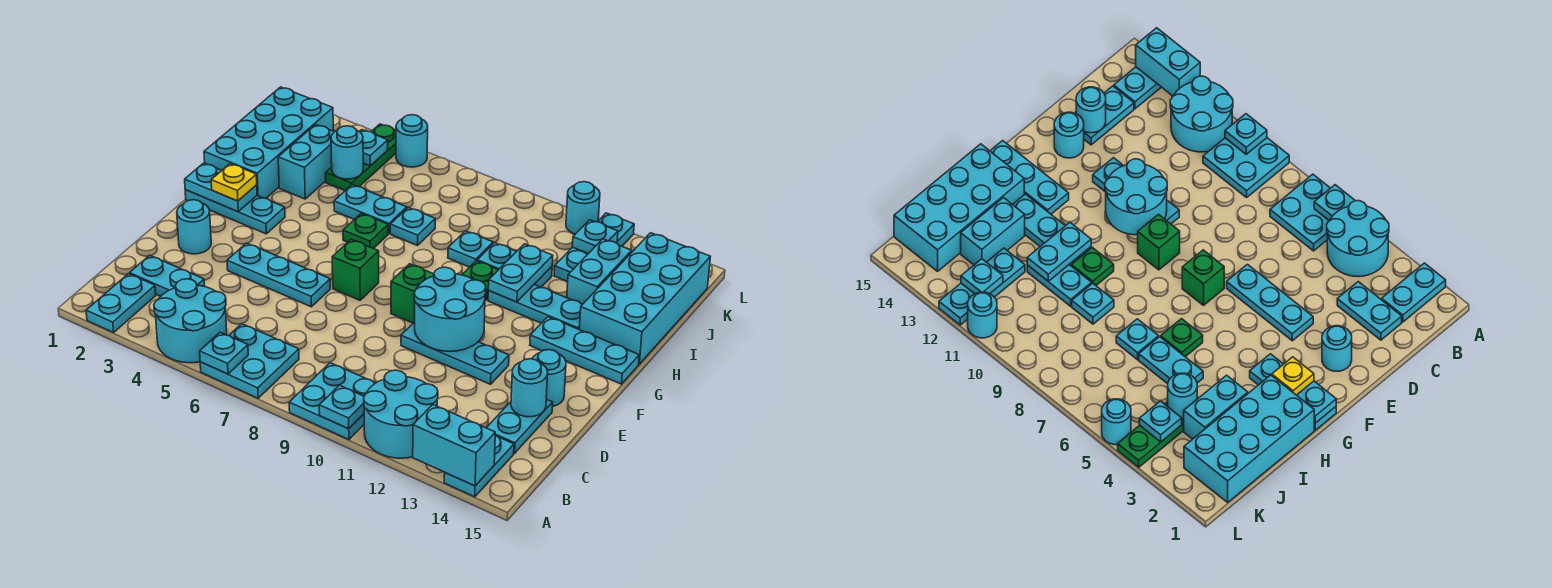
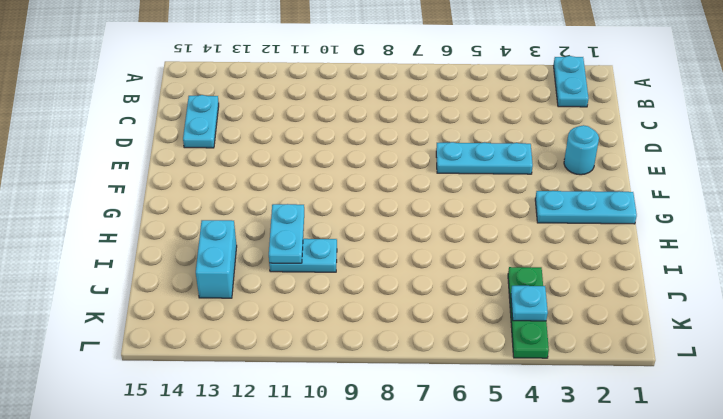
none -> cyan 2x2 round brick [154,279,227,363]
none -> cyan 2x2 plate [200,324,299,398]
none -> cyan 2x2 plate [289,363,375,440]
none -> cyan 2x2 round brick [364,370,438,458]

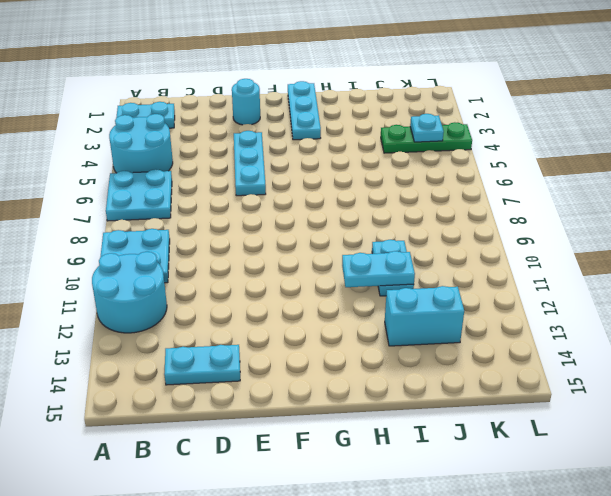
none -> cyan 1x2 plate [444,435,514,497]
none -> cyan 1x2 plate [130,255,205,296]
none -> cyan 1x3 plate [401,322,509,384]
none -> cyan 1x1 round brick [532,350,566,406]

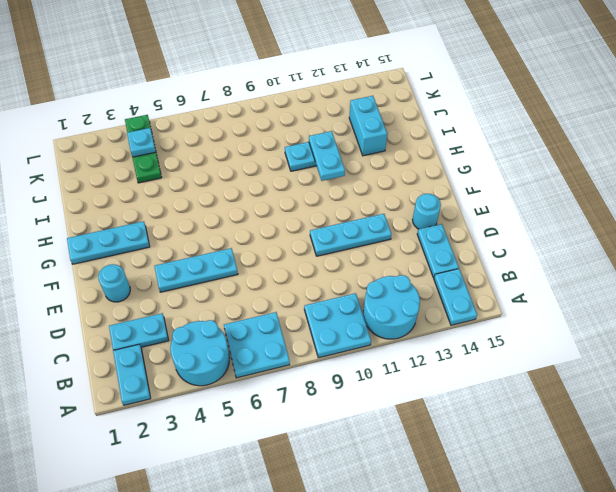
none -> green 1x1 brick [332,239,379,300]
none -> green 1x1 brick [391,264,434,323]
none -> cyan 1x3 plate [530,317,639,384]
none -> cyan 2x4 brick [204,87,333,198]

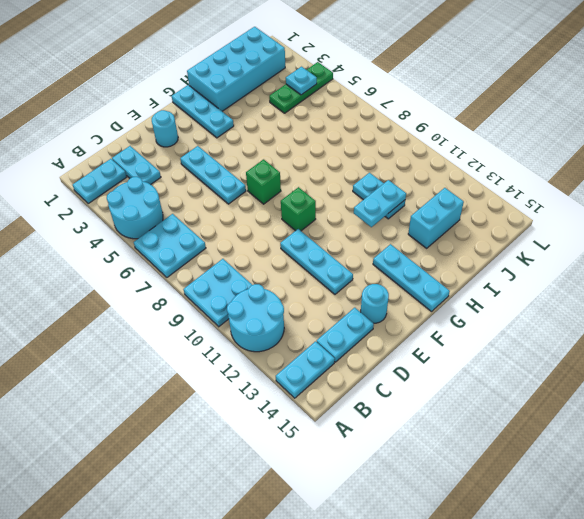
none -> green 1x1 plate [343,213,388,249]
none -> green 1x1 plate [462,261,498,300]
none -> cyan 1x3 plate [488,285,583,329]
none -> cyan 2x4 brick [579,233,710,364]

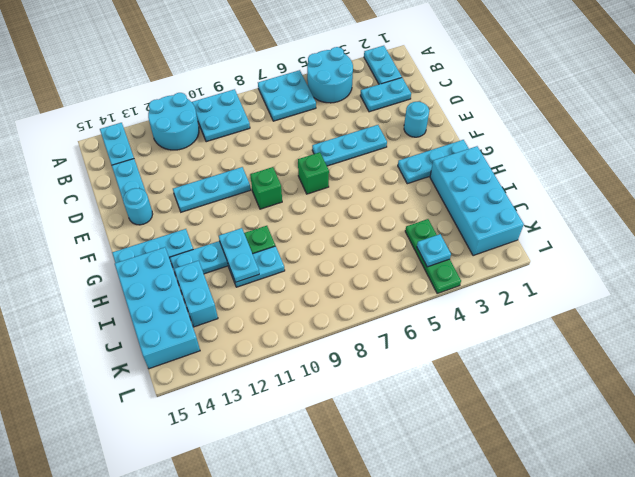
none -> green 1x1 plate [343,213,388,249]
none -> cyan 1x2 brick [278,124,334,199]
none -> cyan 1x2 plate [334,185,407,234]
none -> cyan 1x1 plate [390,207,435,245]

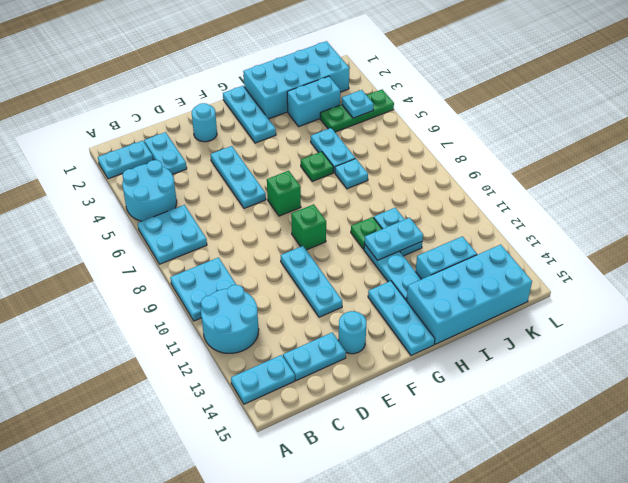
none -> cyan 1x1 plate [448,231,493,267]
none -> cyan 1x3 plate [554,213,634,282]
none -> cyan 1x1 round brick [396,115,428,167]
none -> cyan 1x1 round brick [566,182,600,234]

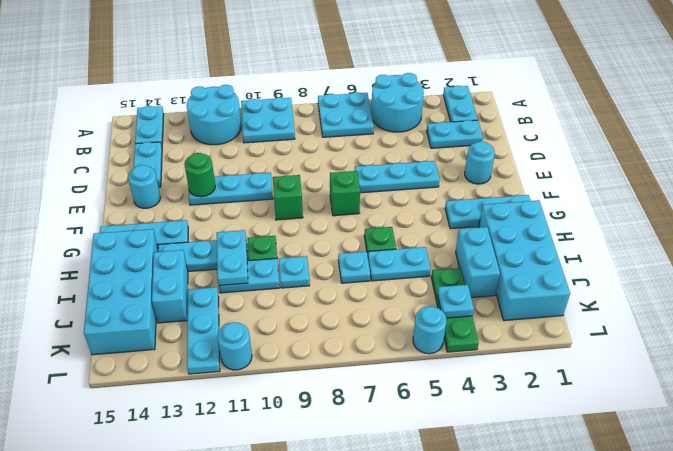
green 1x1 round brick [184,153,215,197] -> none
none -> cyan 1x1 plate [200,332,248,374]
none -> cyan 1x1 plate [319,385,364,429]
none -> cyan 1x2 brick [413,405,495,486]
none -> cyan 1x1 round brick [511,359,548,417]

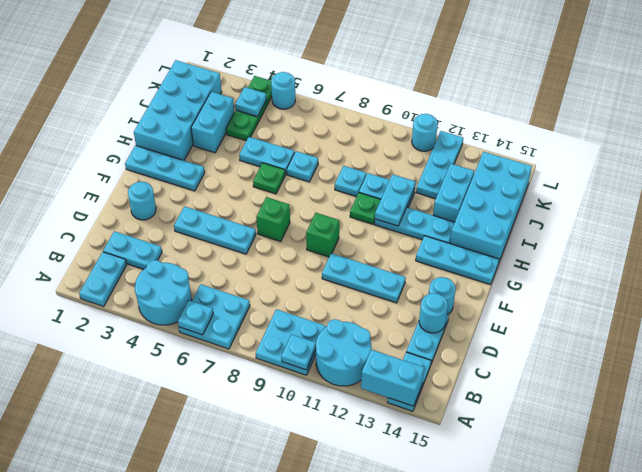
none -> cyan 2x2 round brick [414,267,486,351]
none -> cyan 1x2 plate [185,163,257,212]
none -> cyan 1x1 round brick [331,126,363,179]
none -> cyan 1x1 plate [572,220,618,254]

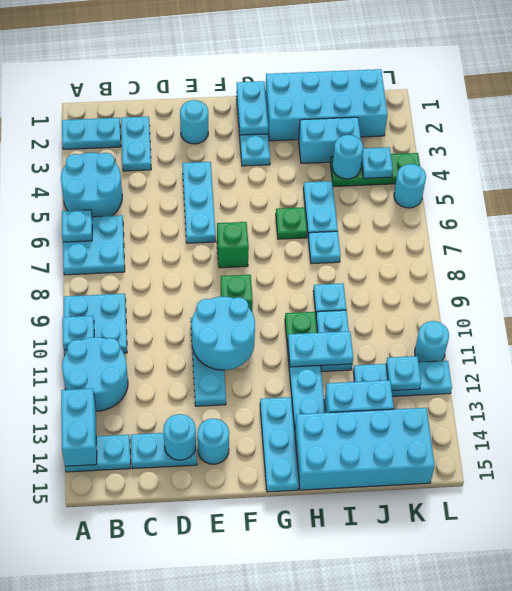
none -> yellow 1x1 plate [211,163,257,201]

